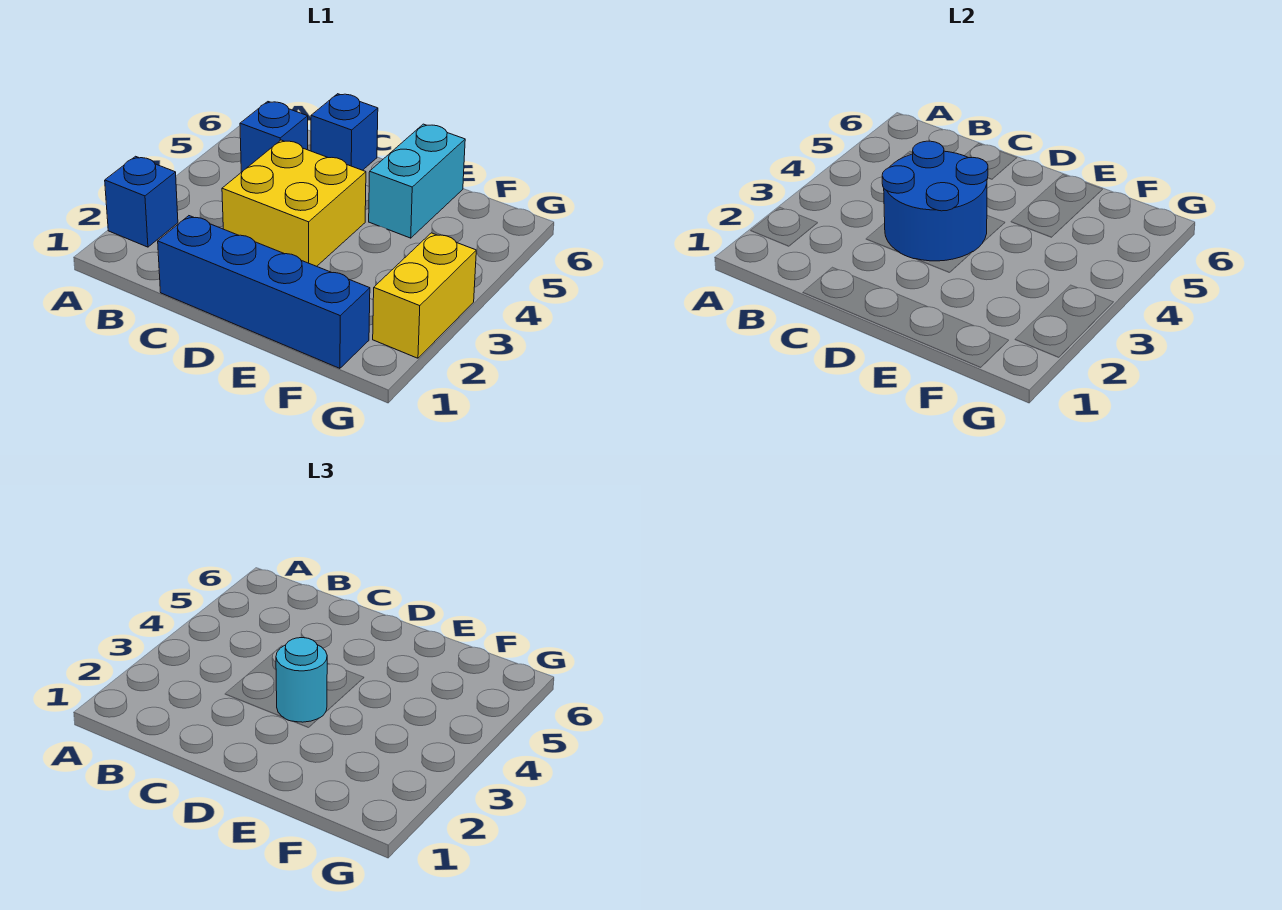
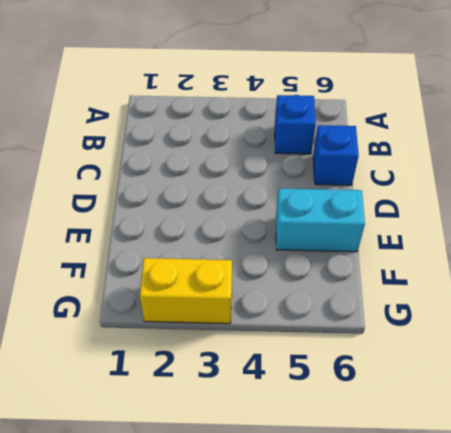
none -> blue 1x1 brick [105,156,178,247]
none -> blue 1x4 brick [158,216,370,368]

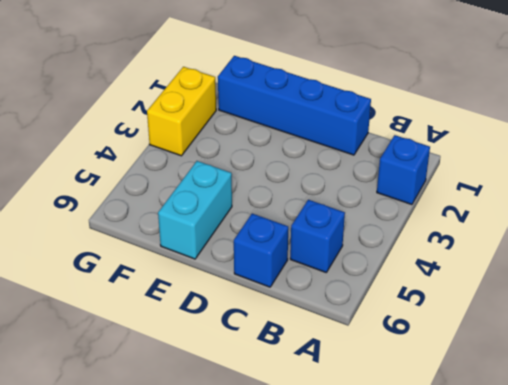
none -> yellow 2x2 brick [222,140,366,266]
none -> blue 2x2 round brick [882,141,988,261]

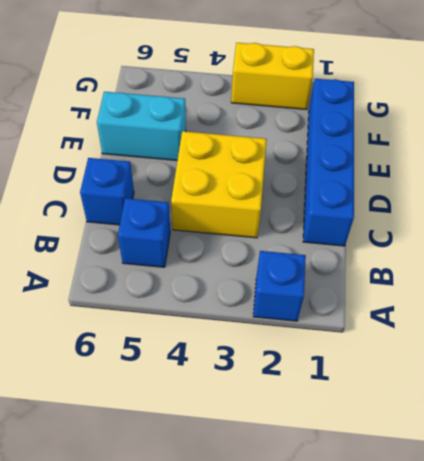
none -> blue 2x2 round brick [882,141,988,261]
none -> cyan 1x1 round brick [276,638,327,722]

